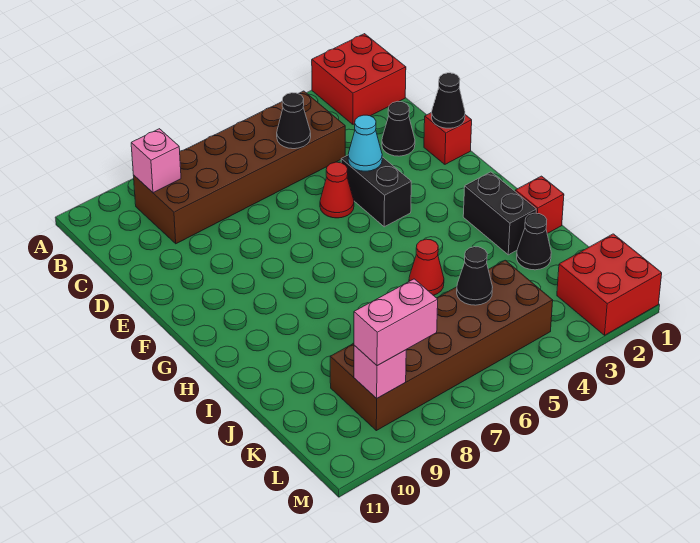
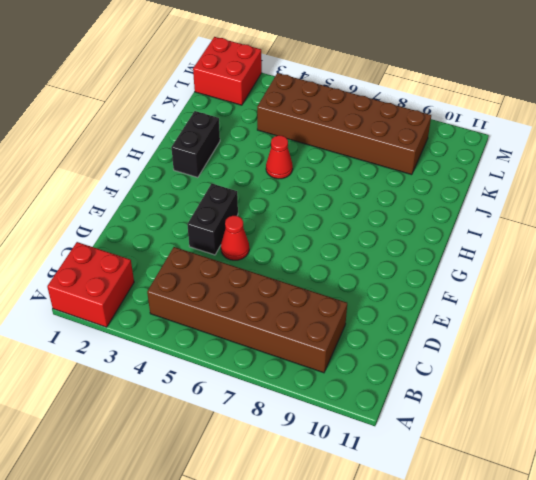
none -> black 1x1 cone [382,101,415,156]
none -> red 1x1 brick [424,112,472,164]
none -> red 1x1 brick [515,176,564,234]

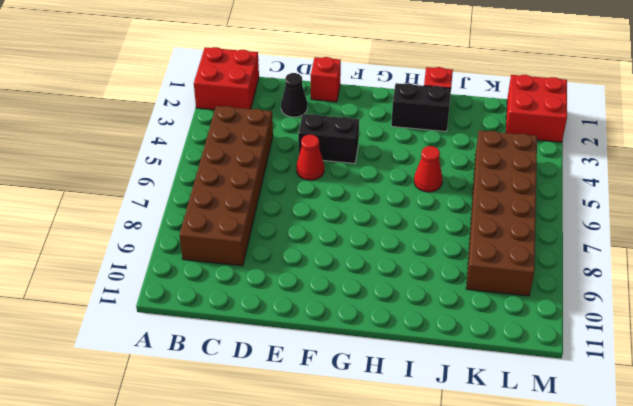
none -> black 1x1 cone [517,213,551,270]
none -> pink 1x1 brick [131,129,181,193]
none -> black 1x1 cone [277,93,311,149]

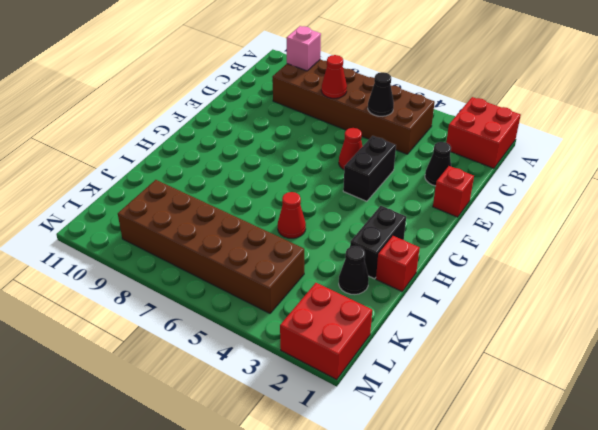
red 1x1 cone [321,55,347,98] -> none
none -> black 1x1 cone [432,73,465,128]
none -> cyan 1x1 cone [348,115,382,171]
none -> black 1x1 cone [457,247,493,305]

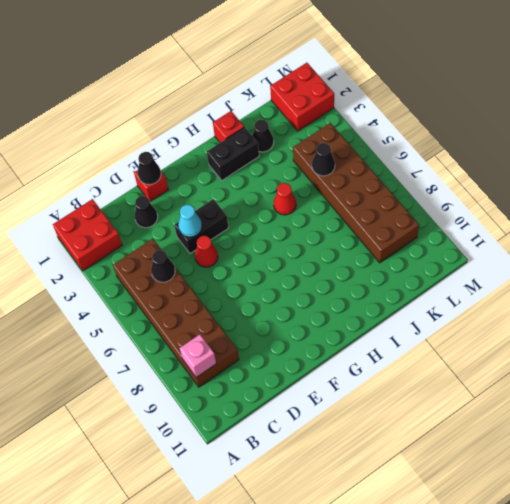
none -> pink 1x1 brick [354,345,406,398]
none -> pink 1x2 brick [354,279,438,366]

